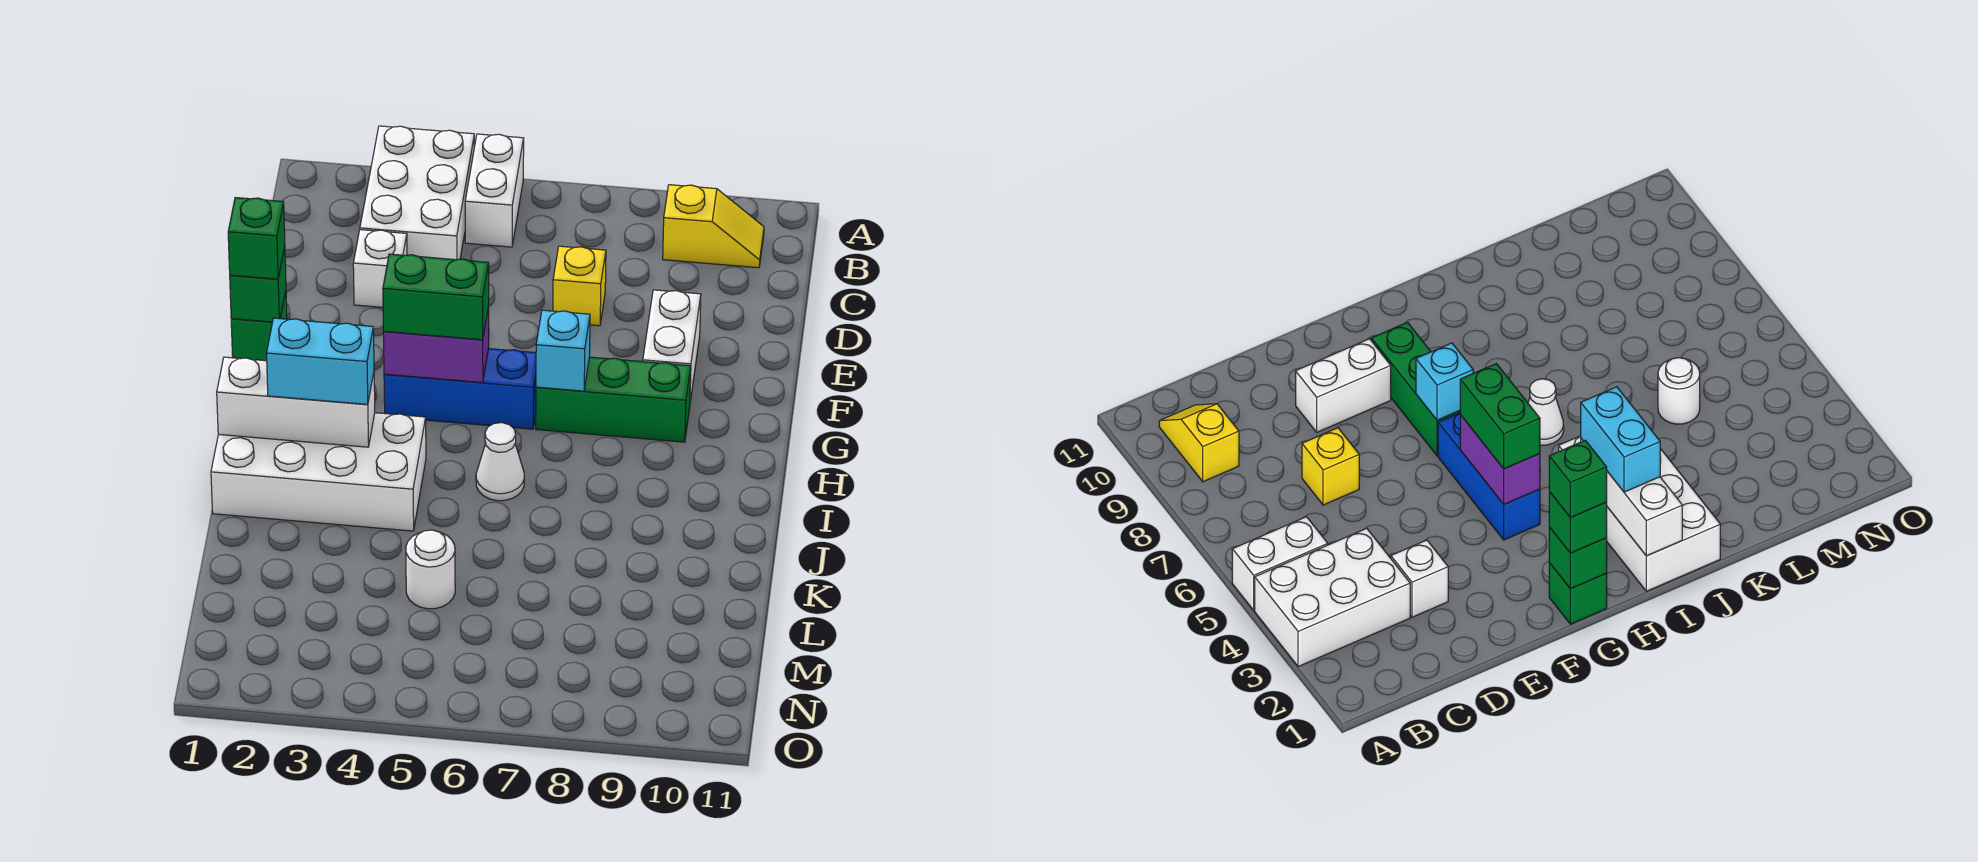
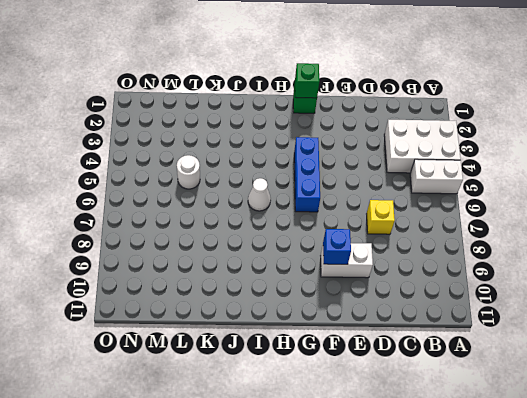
blue 1x1 brick [323,229,351,264] -> none
none -> yellow 1x2 slope [663,185,764,268]
none -> white 1x1 brick [353,230,407,307]
none -> green 1x3 brick [536,357,691,442]

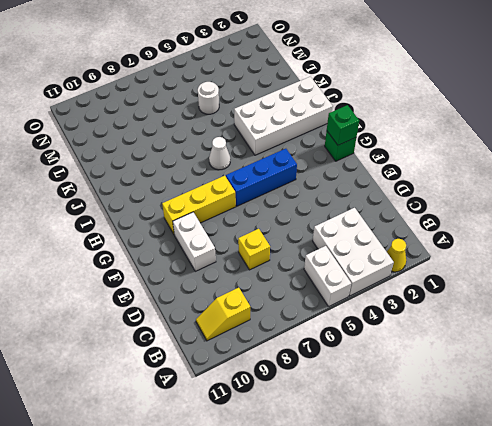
yellow 1x1 cone [387,239,406,272] -> none
yellow 1x3 brick [162,176,236,234] -> green 1x3 brick [536,357,691,442]
none -> white 1x1 brick [353,230,407,307]
none -> purple 1x2 brick [383,306,489,383]
none -> cyan 1x1 brick [536,310,590,391]

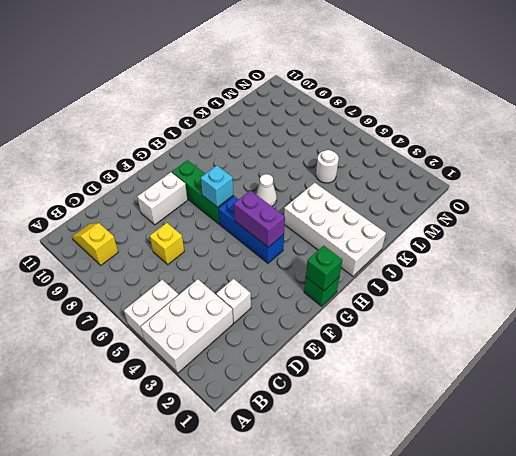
none -> white 1x3 brick [217,357,375,447]
none -> green 1x1 brick [230,247,286,322]
none -> green 1x2 brick [383,254,489,340]

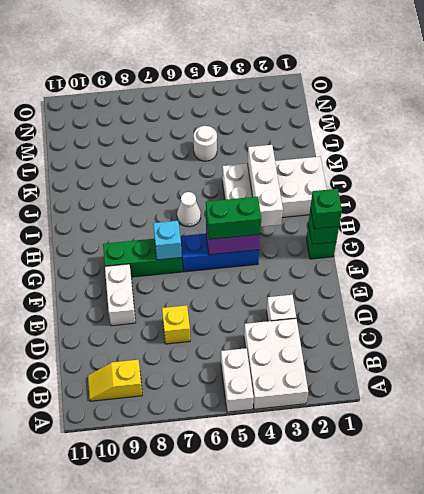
white 1x3 brick [248,145,283,227] -> white 1x3 brick turned to [217,357,375,447]
none -> cyan 1x2 brick [267,318,374,404]
none -> green 1x1 brick [228,198,285,279]

